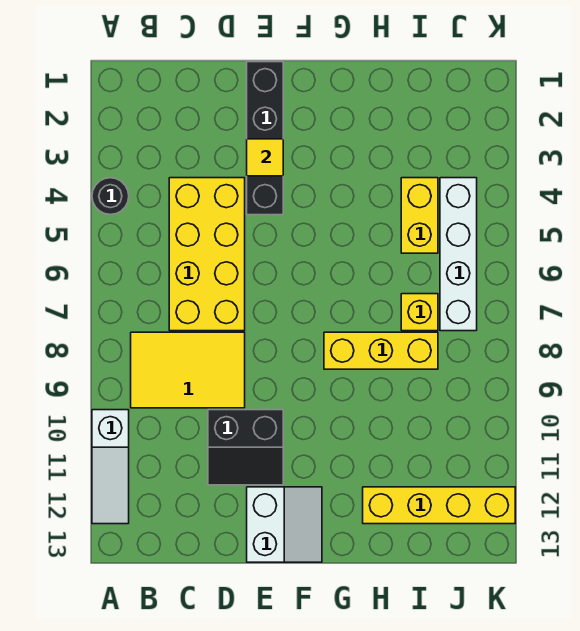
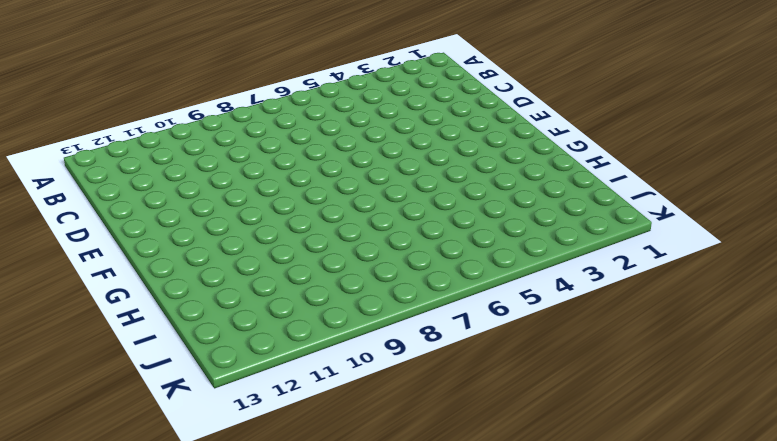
none -> black 1x1 round brick [92,178,129,215]
none -> white 1x3 slope [92,410,129,524]
none -> yellow 2x3 tile [131,332,245,408]

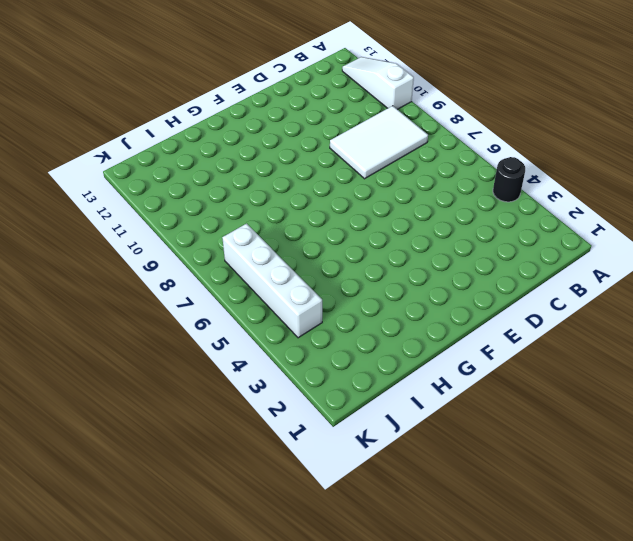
white 2x3 tile [330,106,428,179] -> yellow 2x3 tile [131,332,245,408]
none -> yellow 2x4 brick [169,178,245,331]
none -> black 2x2 slope [208,410,283,485]
none -> black 1x4 brick [247,62,283,215]

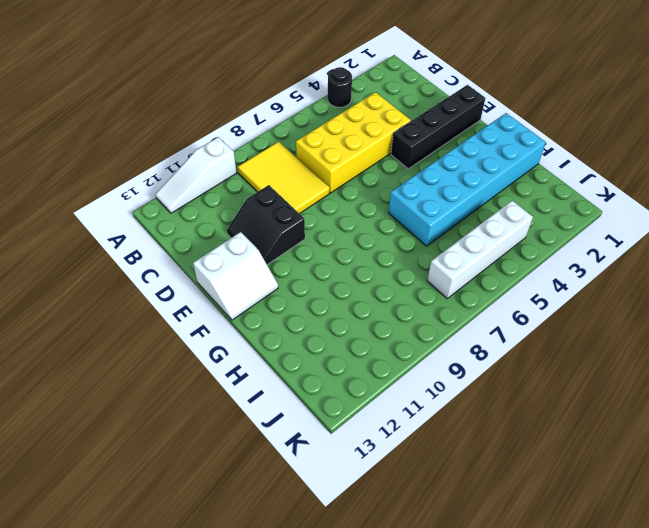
cyan 2x6 brick [388,113,546,246] -> none
none -> yellow 1x3 brick [324,332,438,369]
none -> yellow 1x4 brick [363,487,515,524]
none -> yellow 1x2 brick [401,178,438,253]

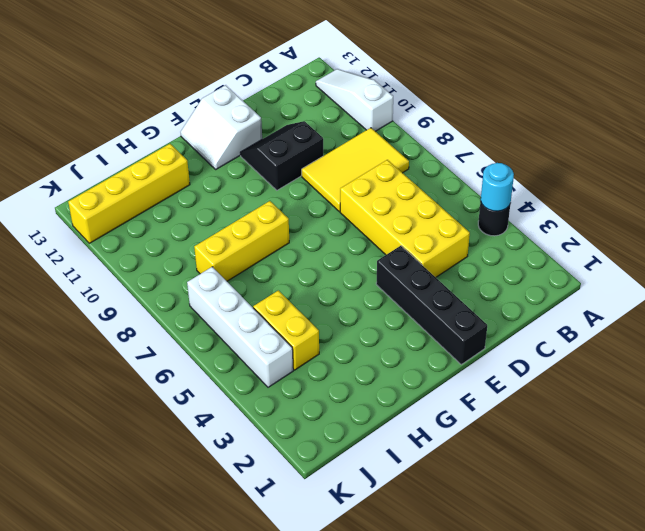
cyan 1x1 round brick [481,163,514,211] -> none
none -> yellow 1x1 brick [401,294,438,331]
none -> yellow 1x1 tile [247,139,283,176]

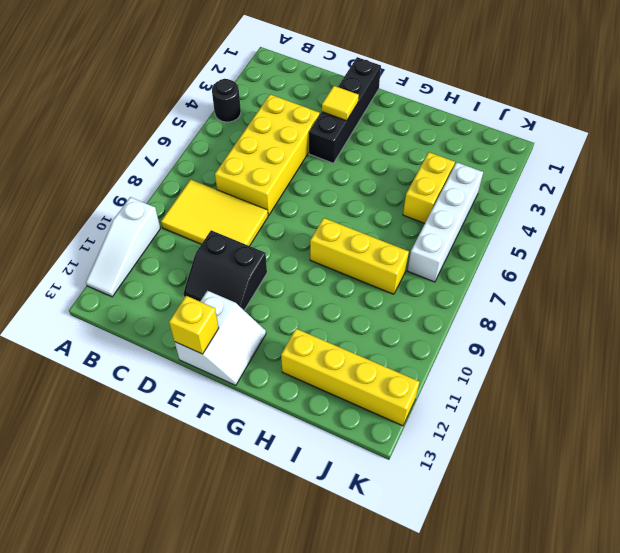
yellow 1x1 brick [169,296,219,354] -> yellow 1x1 brick moved to [401,294,438,331]

